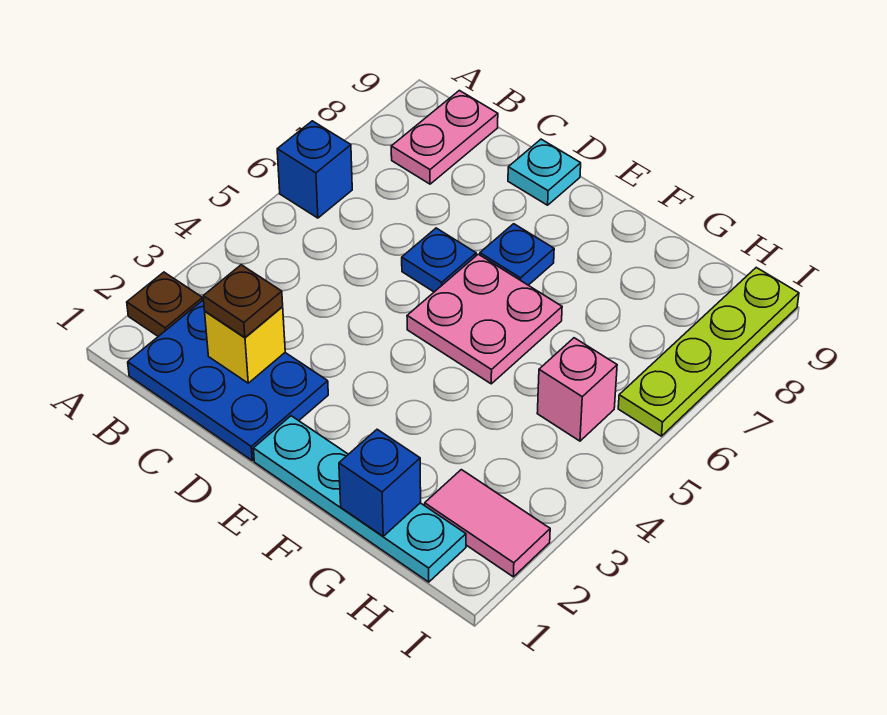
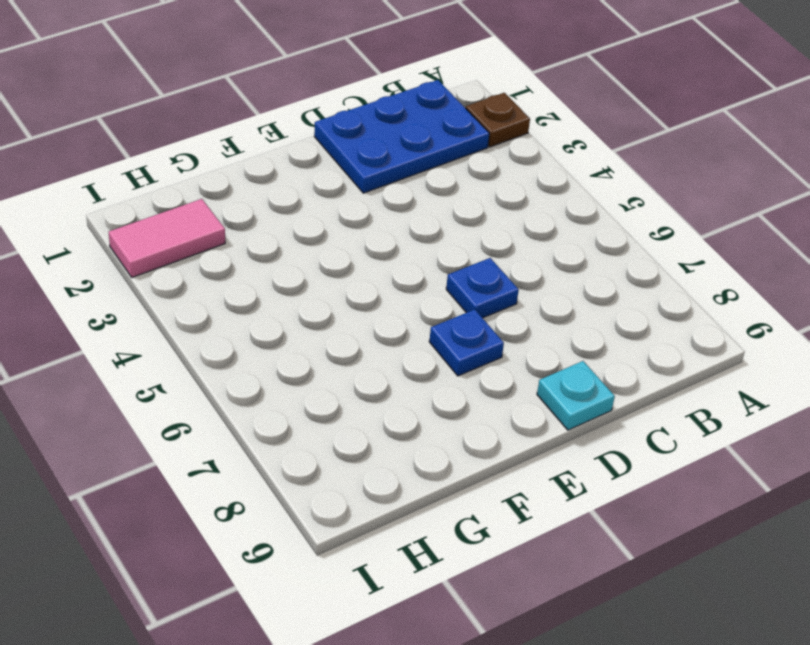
none -> blue 1x1 brick [277,121,352,218]
none -> pink 1x2 plate [391,90,498,184]
none -> cyan 1x4 plate [253,416,466,582]

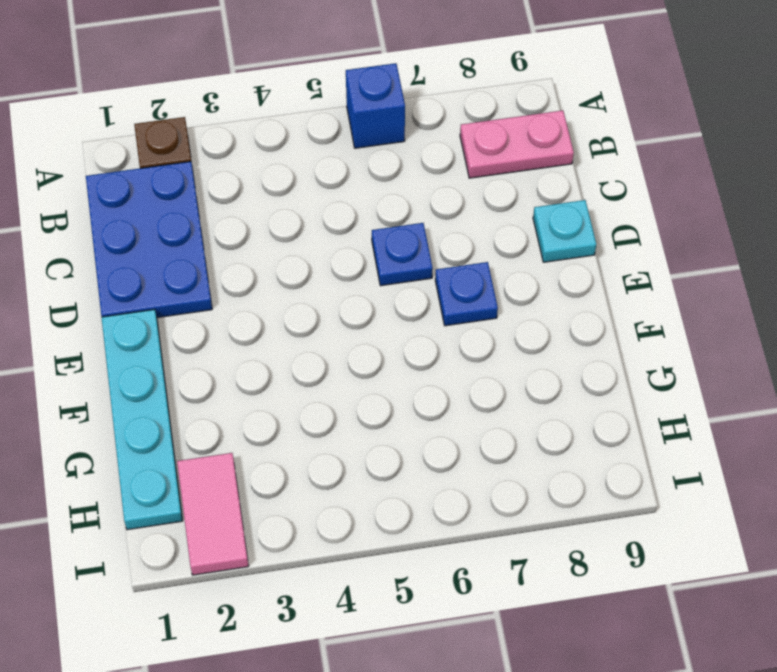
none -> pink 2x2 plate [407,254,562,384]
none -> pink 1x1 brick [537,338,617,441]
none -> lime 1x4 plate [618,268,799,436]

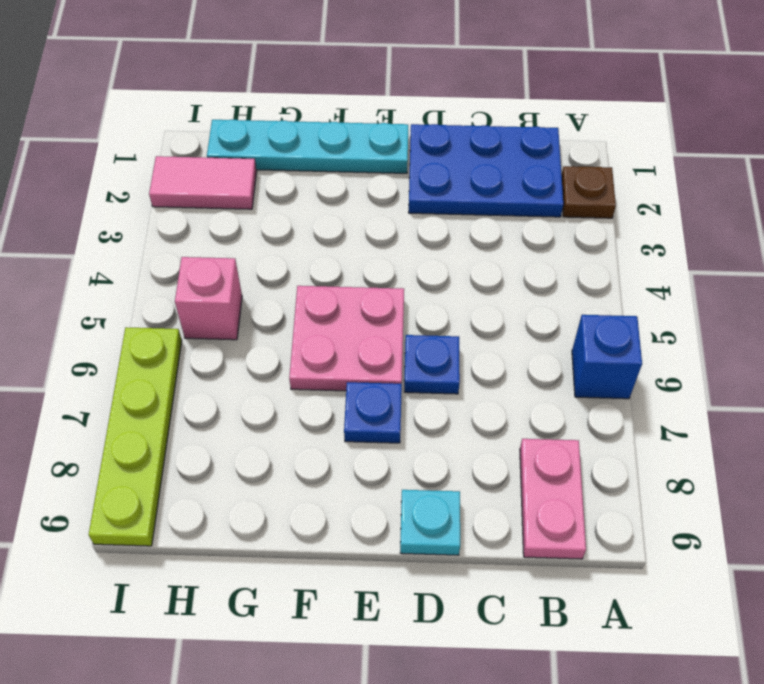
none -> yellow 1x1 brick [205,307,285,383]
none -> blue 1x1 brick [339,429,421,536]
none -> brown 1x1 plate [203,265,283,337]

